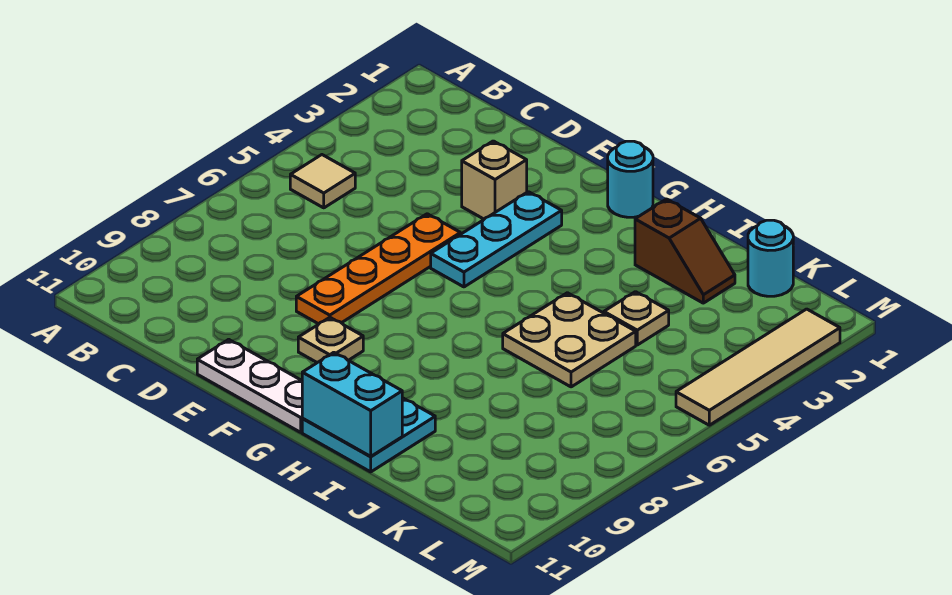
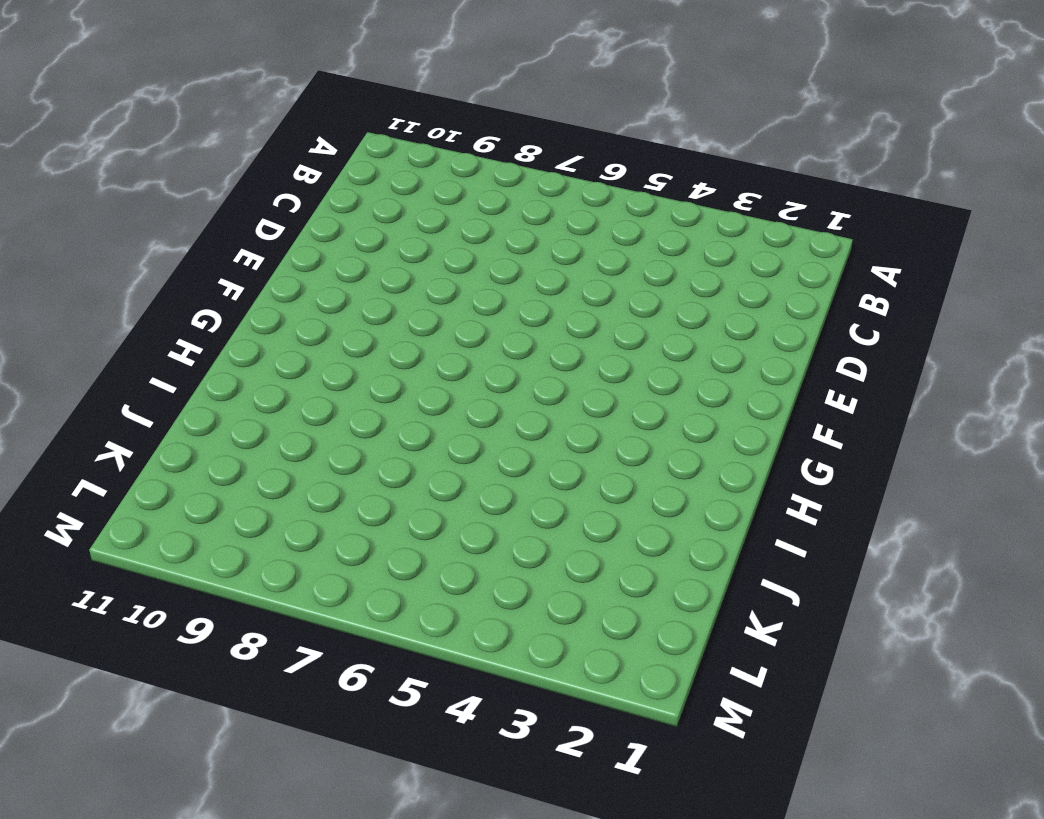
none -> tan 1x1 tile [290,155,355,208]
none -> tan 1x1 brick [462,141,527,219]
none -> orange 1x4 plate [296,214,460,324]

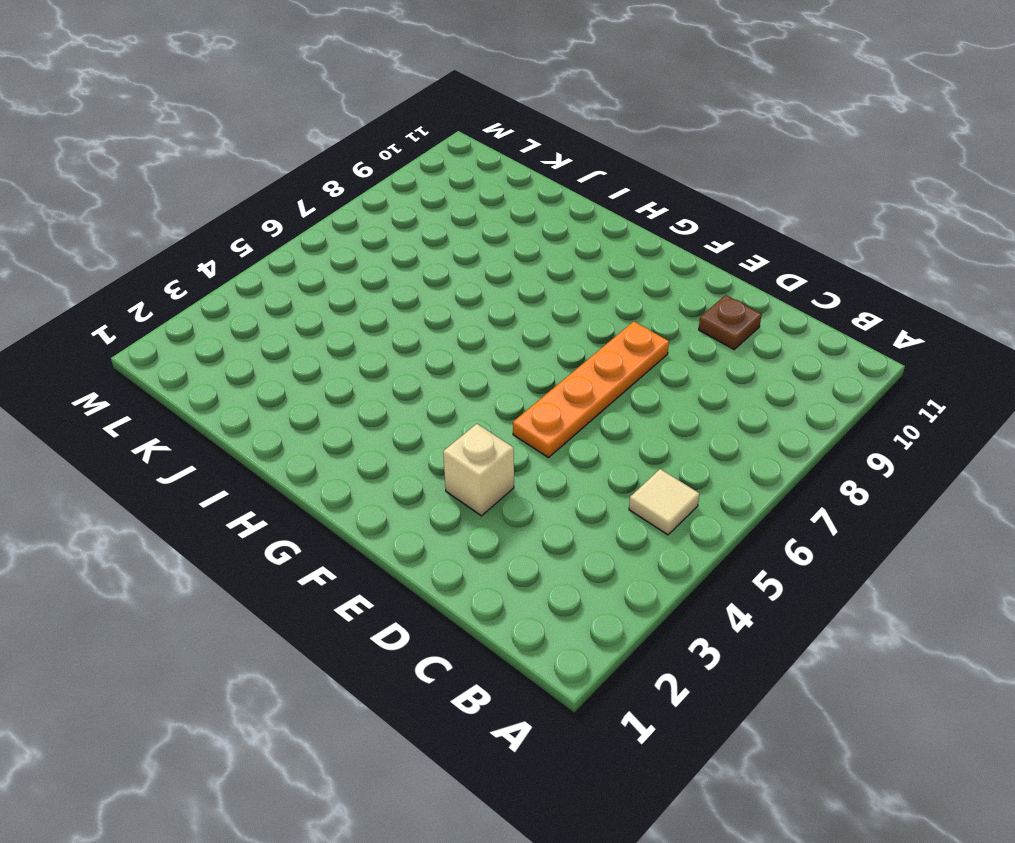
brown 1x1 plate [699,295,762,349] -> none
none -> white 1x3 plate [197,339,303,432]
none -> cyan 1x3 plate [431,192,562,287]
none -> tan 1x1 plate [298,317,363,363]

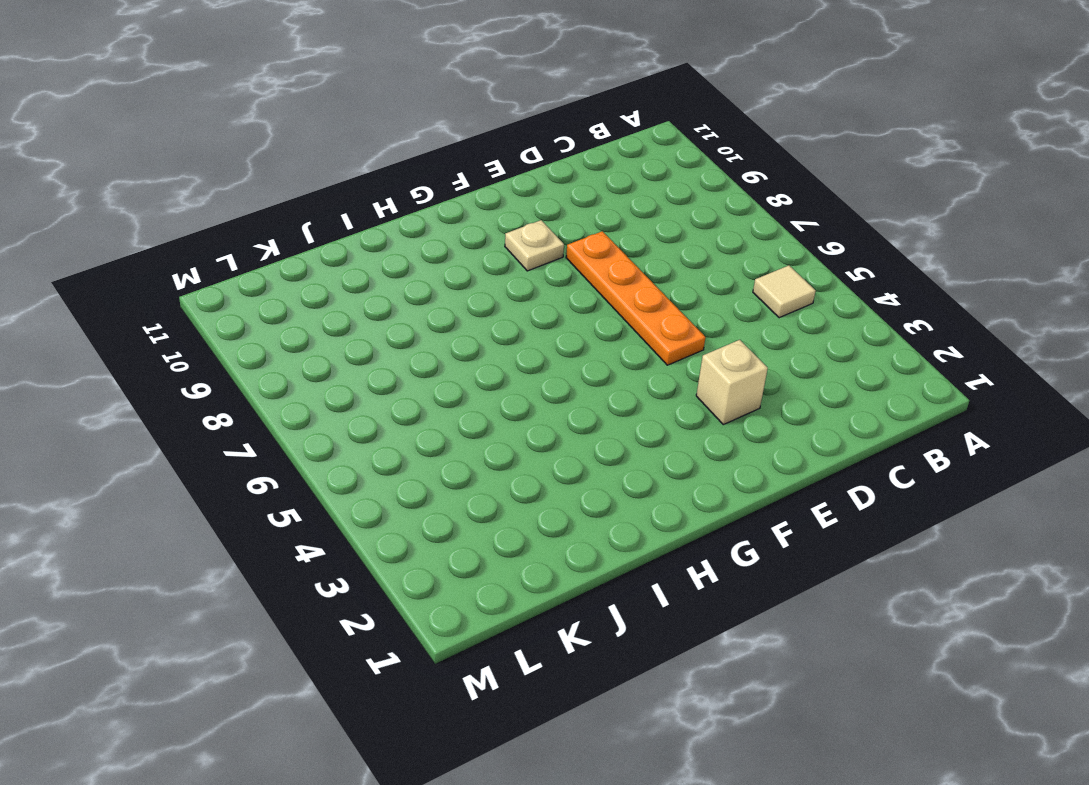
none -> white 1x3 plate [197,339,303,432]
none -> cyan 1x3 plate [431,192,562,287]
none -> cyan 1x1 round brick [608,141,653,217]

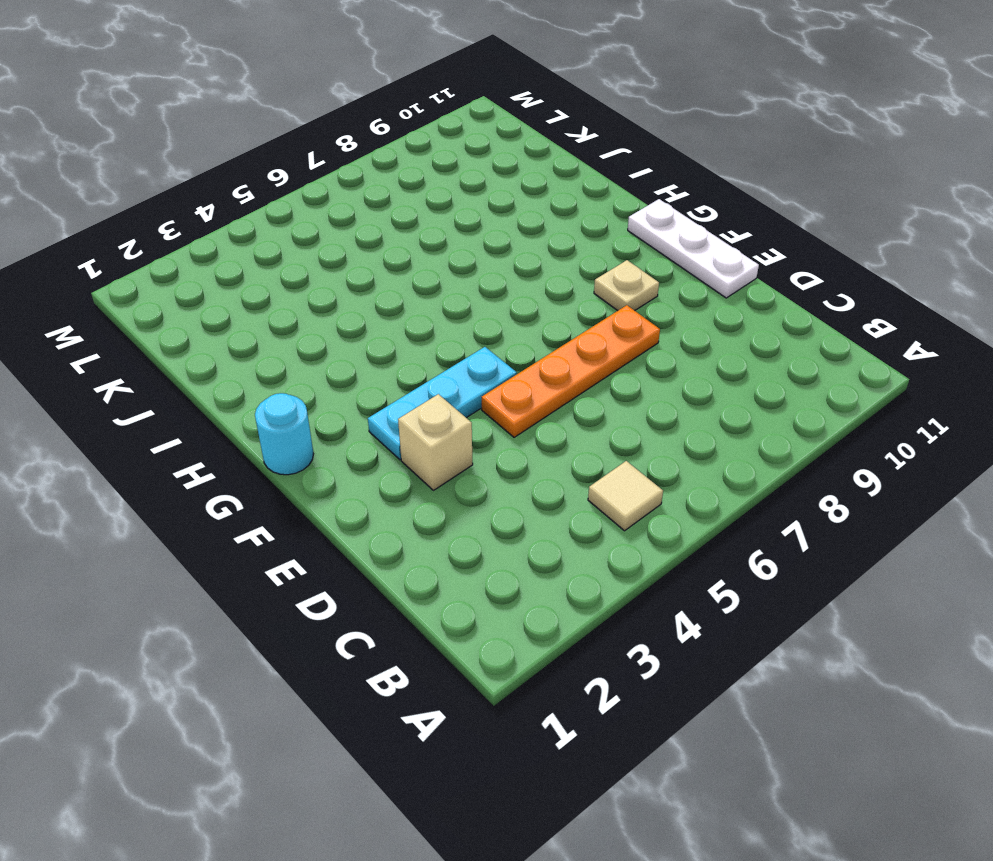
none -> cyan 2x2 plate [302,398,435,472]
none -> brown 1x2 slope [635,199,735,303]
none -> tan 2x2 plate [503,293,636,387]

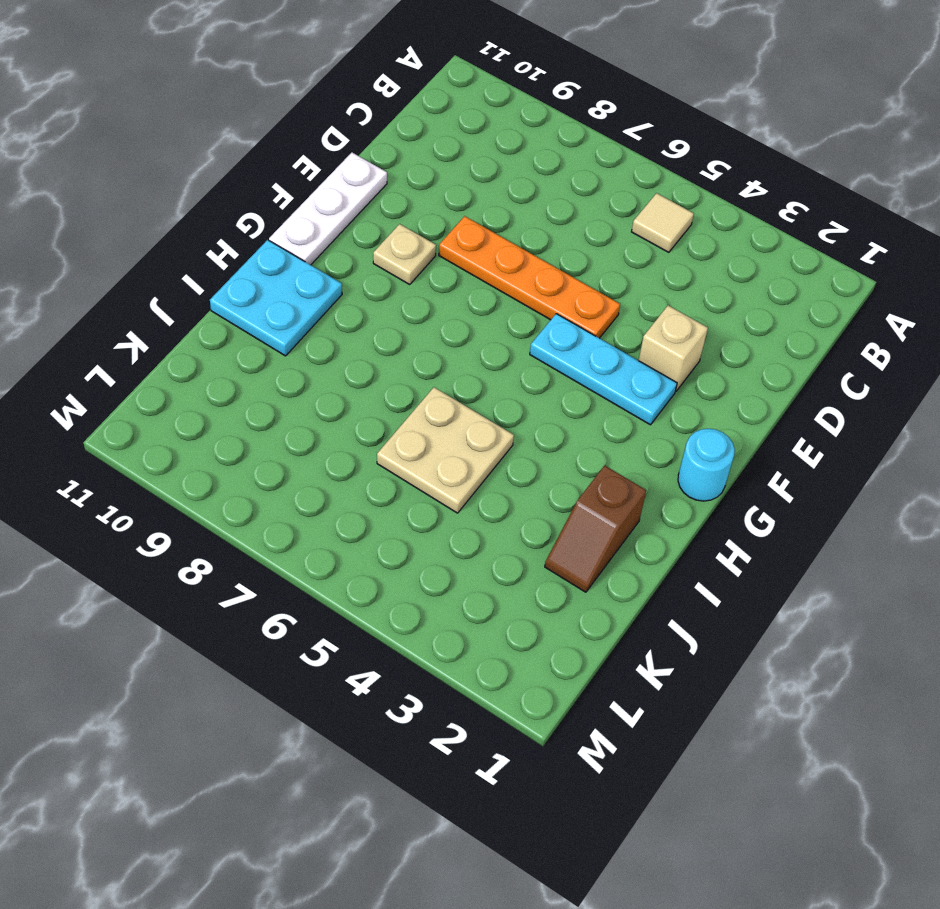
none -> tan 1x1 plate [604,292,669,345]
none -> cyan 1x1 round brick [748,220,793,296]
none -> tan 1x4 tile [676,309,840,425]

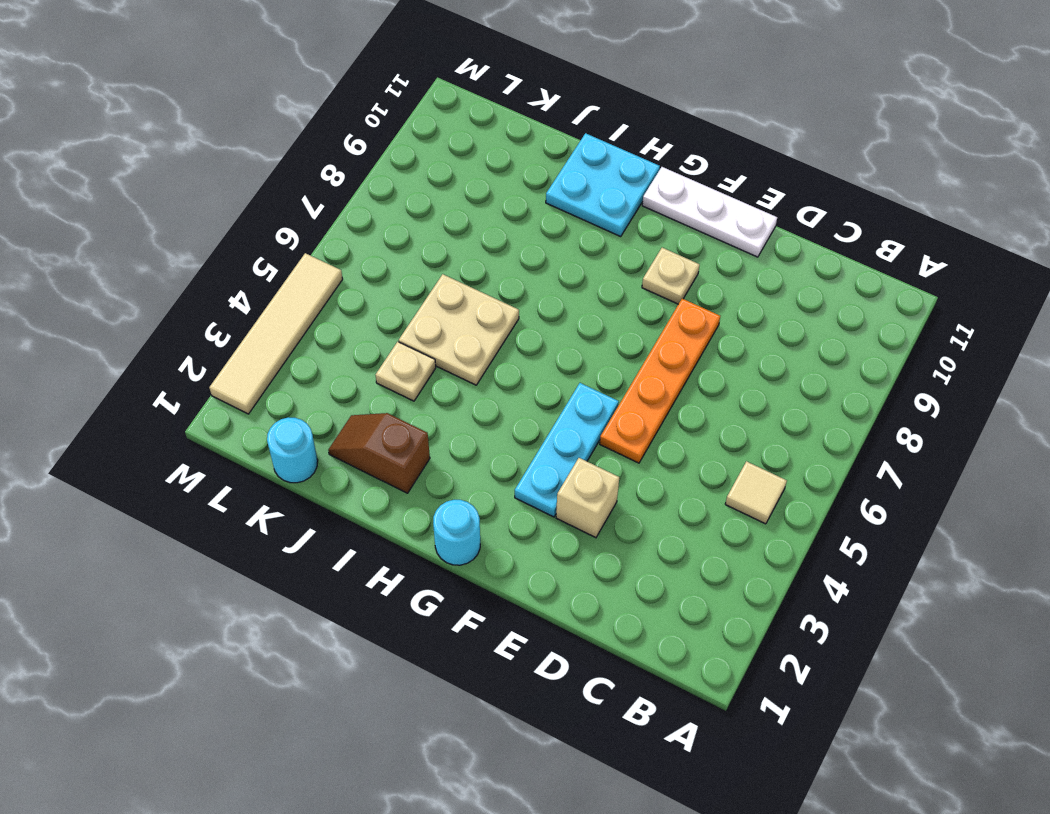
none -> cyan 1x2 brick [302,352,402,457]

